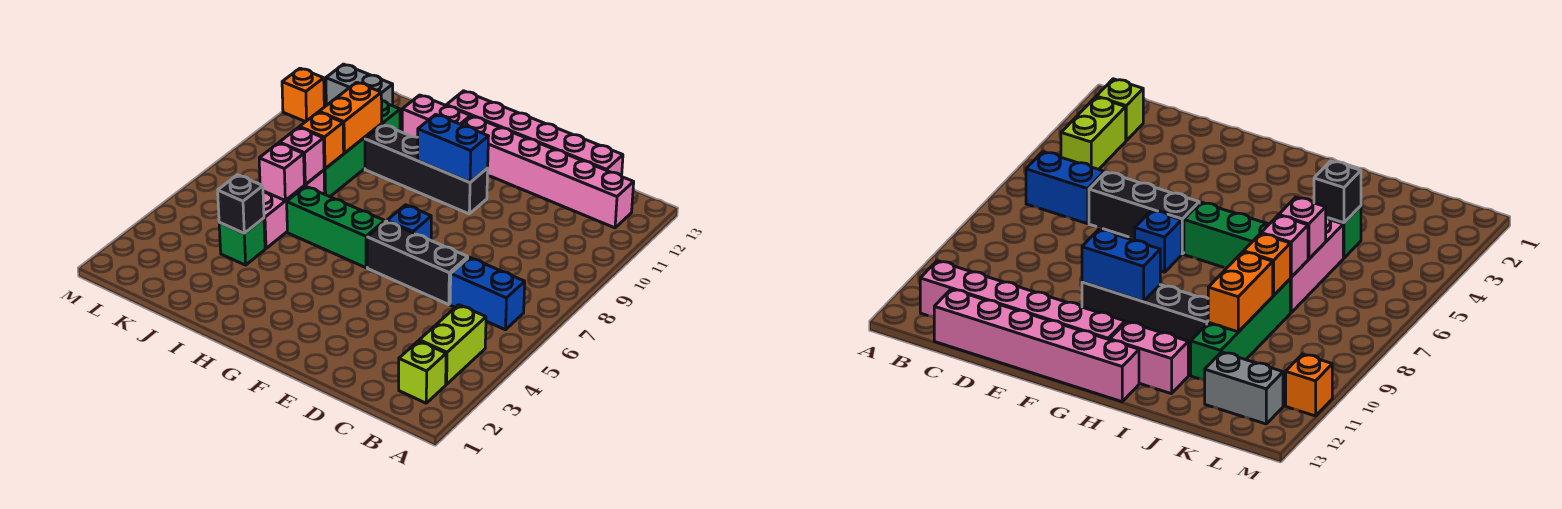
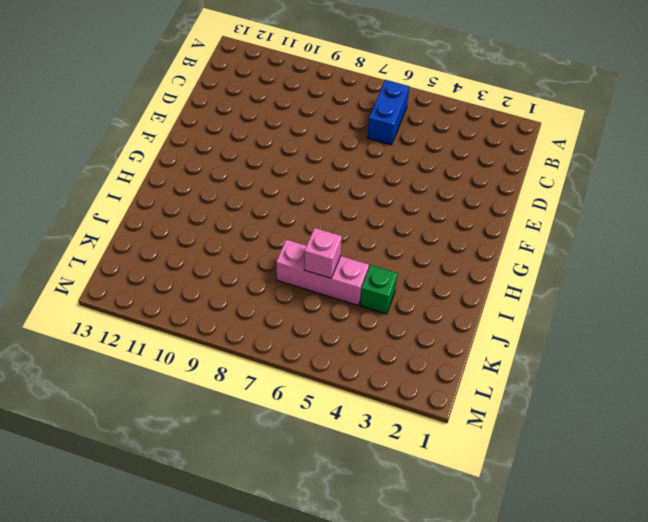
none -> lime 1x1 brick [399,341,446,403]
none -> lime 1x2 brick [419,305,486,384]
none -> pink 1x6 brick [462,116,634,228]

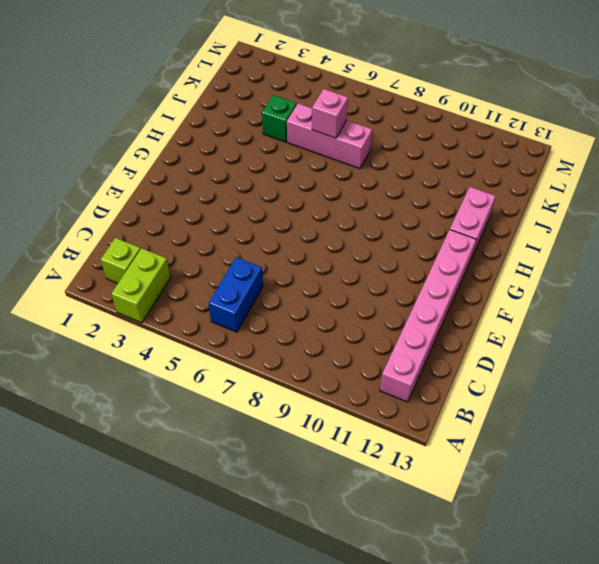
lime 1x2 brick [111,248,171,323] -> lime 1x2 brick turned to [419,305,486,384]
none -> pink 1x6 brick [446,91,623,176]
none -> black 1x3 brick [367,221,468,304]
none -> blue 1x1 brick [387,205,431,240]

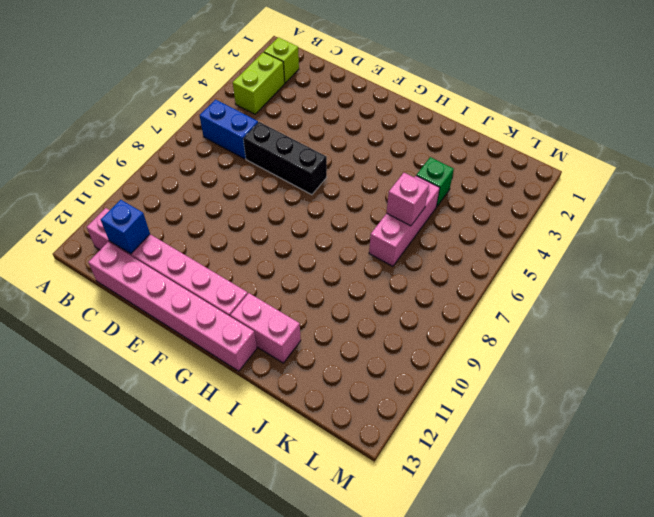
blue 1x1 brick [101,200,150,254] -> blue 1x1 brick moved to [387,205,431,240]
none -> black 1x4 brick [365,125,488,214]
none -> green 1x3 brick [287,186,385,268]
none -> green 1x4 brick [324,101,400,197]

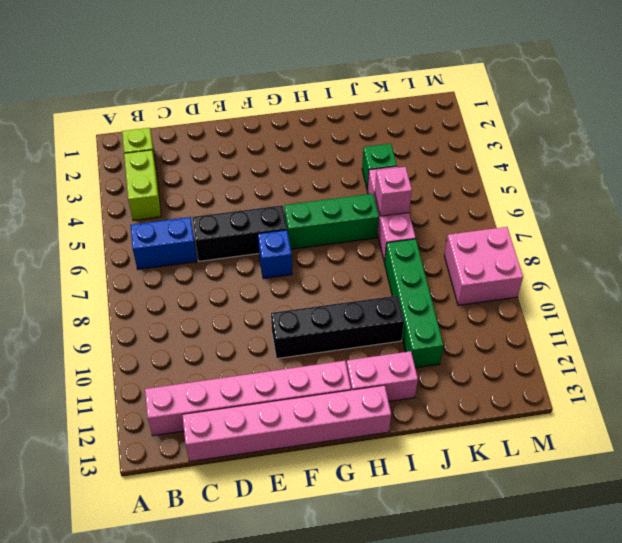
pink 2x2 brick [444,227,523,305] -> none
none -> grey 1x2 brick [326,64,393,106]
none -> orange 1x1 brick [282,68,324,122]
none -> blue 1x2 brick [418,114,489,182]

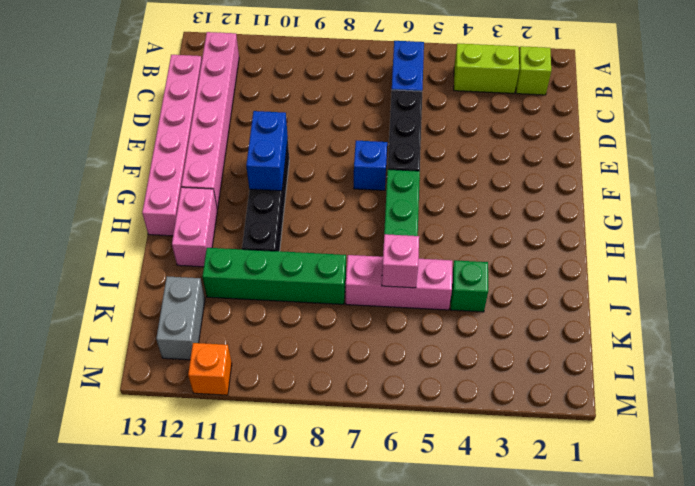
none -> black 1x1 brick [218,175,264,233]
none -> pink 1x1 brick [279,127,324,185]
none -> orange 1x1 brick [299,112,344,169]

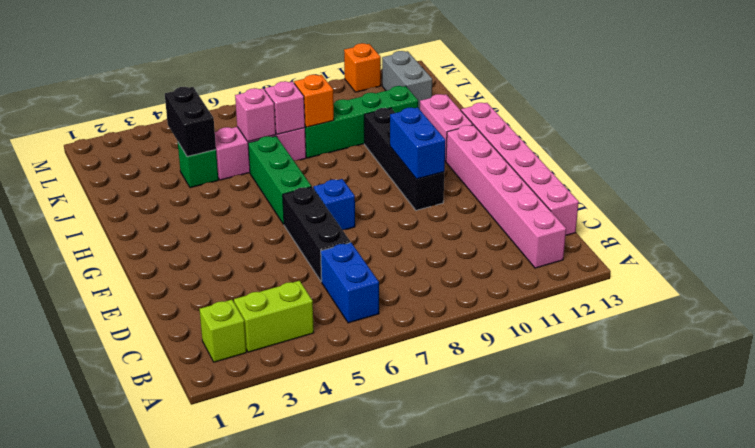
black 1x2 brick [165,87,216,157] -> black 1x1 brick [218,175,264,233]
none -> orange 1x2 brick [319,82,382,153]

